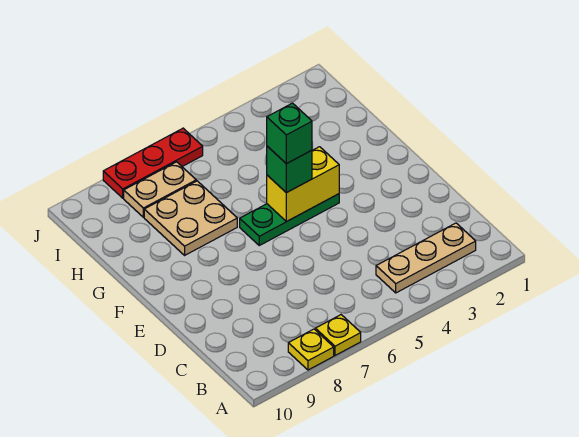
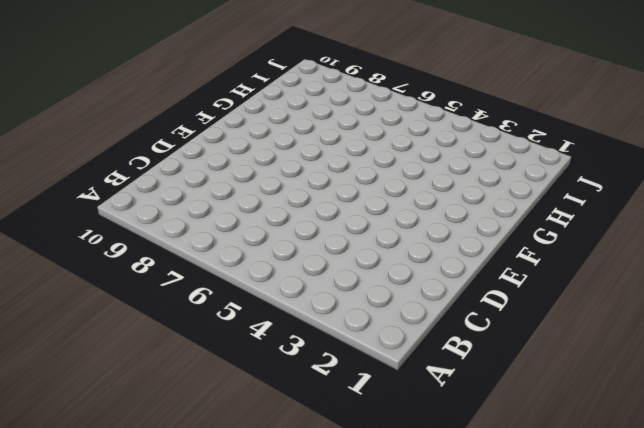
none -> yellow 1x1 plate [315,315,361,355]
none -> yellow 1x1 plate [288,329,334,370]

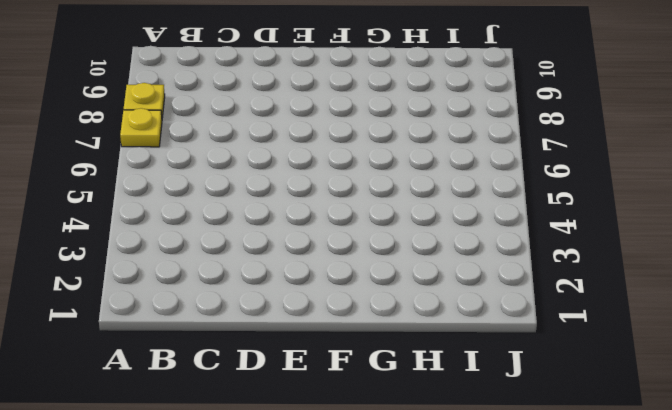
none -> tan 1x3 plate [376,223,476,293]
none -> green 1x3 plate [240,194,339,245]

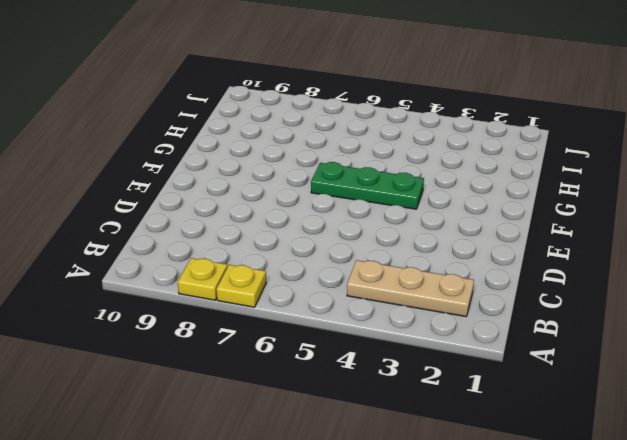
none -> tan 2x2 plate [144,181,237,255]
none -> tan 1x2 plate [124,162,196,217]

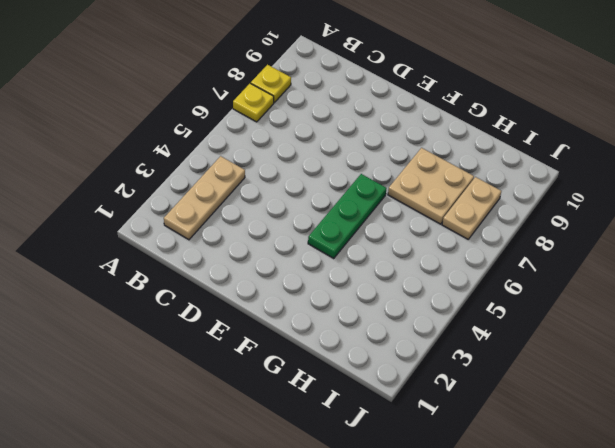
none -> red 1x3 plate [103,128,203,198]
none -> yellow 1x2 brick [267,147,339,221]

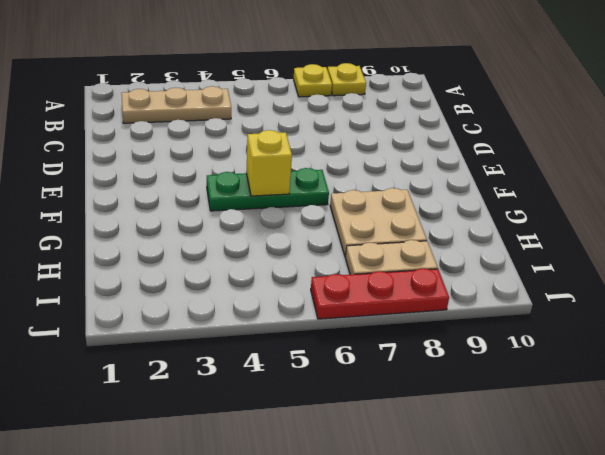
yellow 1x1 brick [246,130,292,196] -> yellow 1x2 brick [267,147,339,221]
none -> green 1x1 brick [267,146,312,193]
none -> green 1x1 brick [267,103,312,164]

